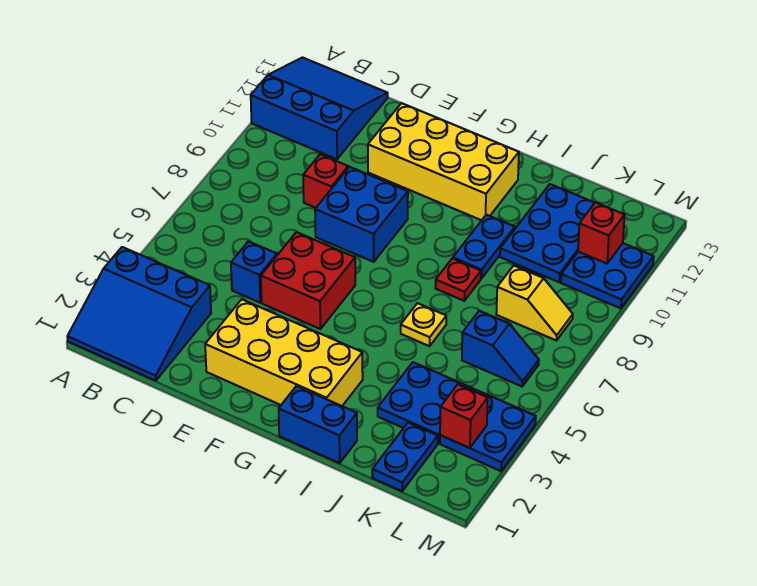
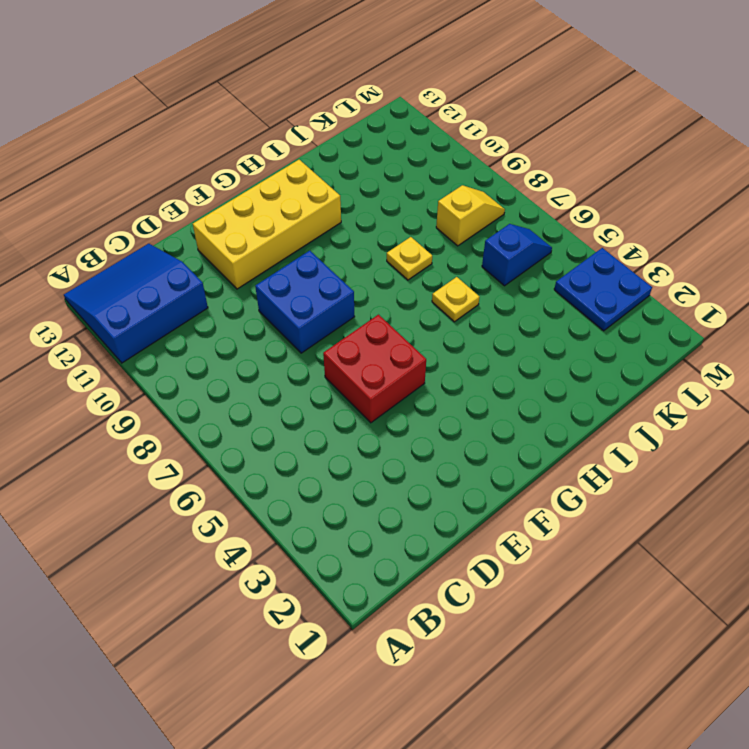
yellow 1x1 plate [387,237,432,280] -> red 1x1 plate [436,259,481,301]
none -> blue 3x3 slope [67,247,211,381]
none -> blue 1x1 brick [231,241,277,303]
none -> red 1x1 brick [303,154,348,208]

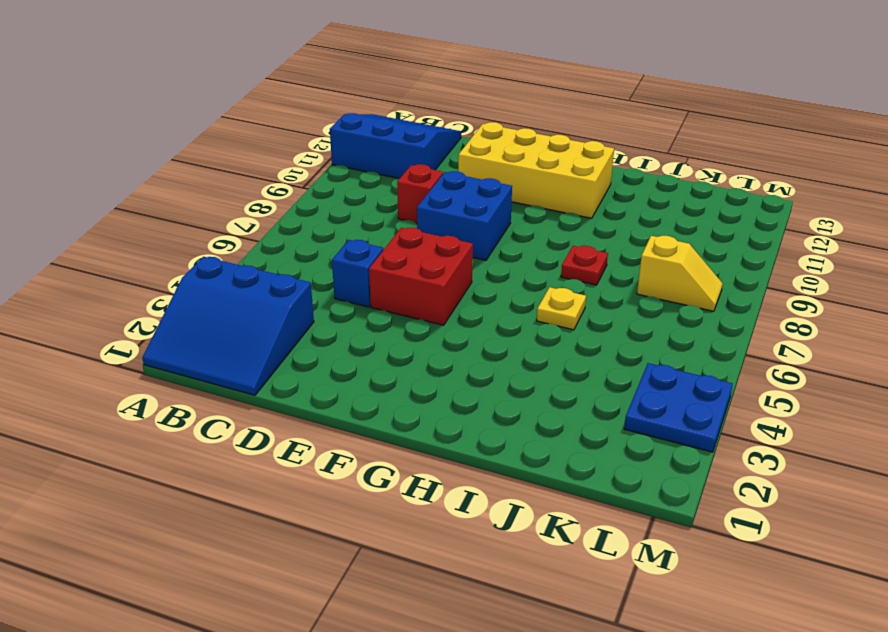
none -> yellow 2x4 brick [205,299,363,406]
none -> blue 1x2 brick [279,386,357,463]
none -> blue 1x2 plate [453,215,515,279]

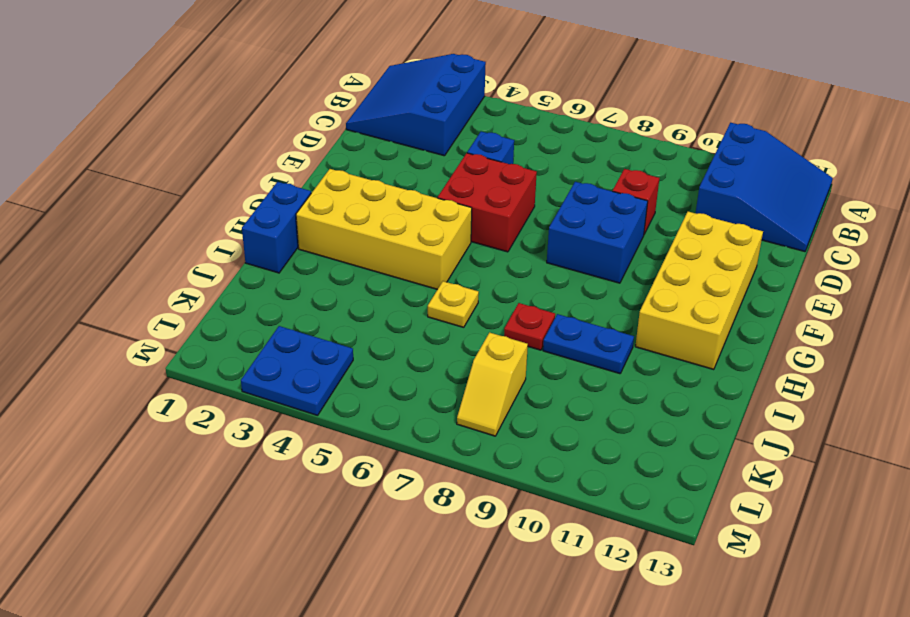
yellow 2x4 brick [296,169,472,289] -> yellow 2x4 brick turned to [205,299,363,406]
none -> blue 2x2 plate [378,362,473,443]
none -> blue 2x3 plate [500,184,594,282]
none -> blue 1x2 plate [372,423,438,491]

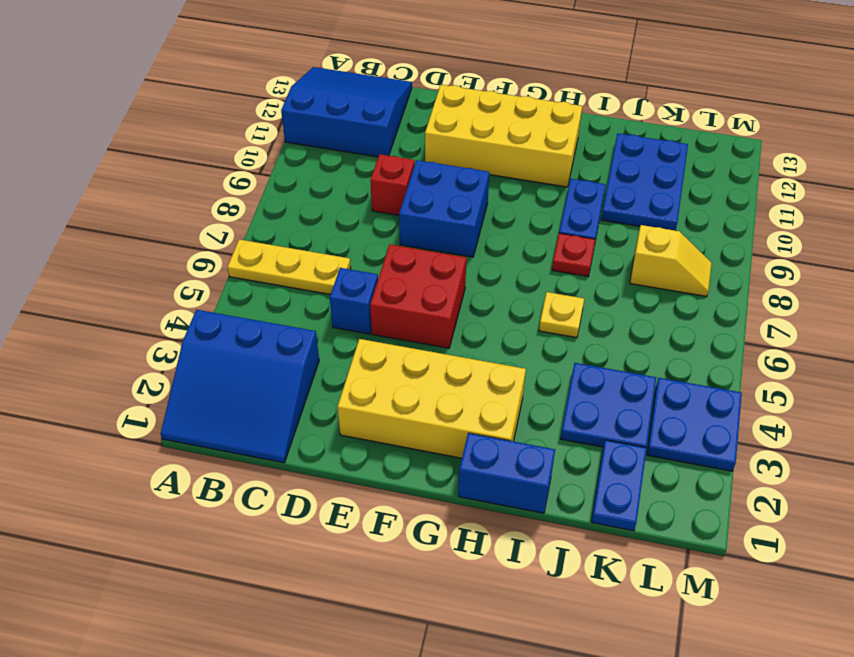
yellow 1x3 plate [227,239,351,294] -> none
none -> blue 1x2 slope [462,311,539,386]
none -> blue 2x2 plate [561,243,654,308]
none -> red 1x1 brick [440,384,488,448]

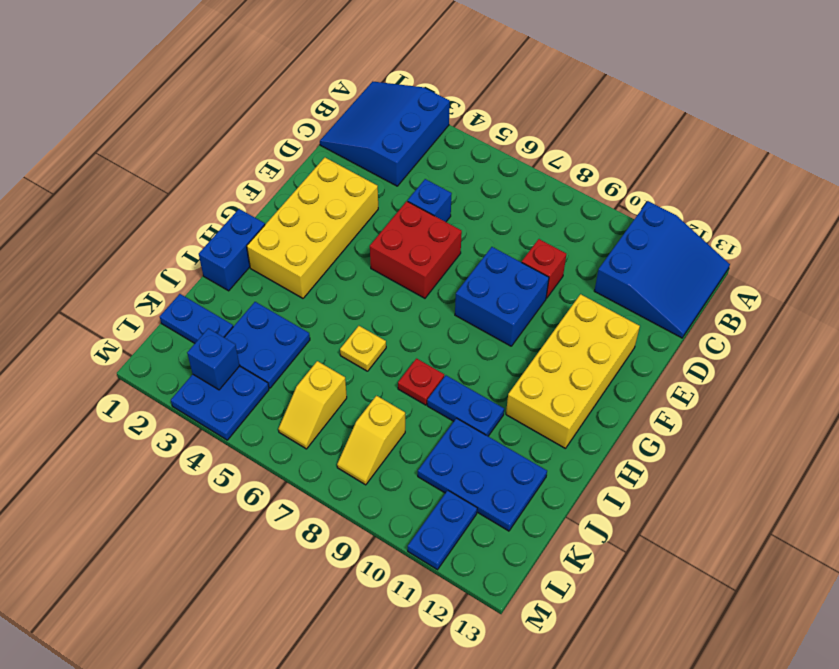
yellow 1x2 slope [278,361,347,449] -> blue 1x2 slope [462,311,539,386]
blue 1x1 brick [187,328,240,390] -> red 1x1 brick [440,384,488,448]
blue 1x2 plate [408,490,477,570] -> blue 2x2 plate [561,243,654,308]
none -> red 1x1 brick [578,203,625,263]

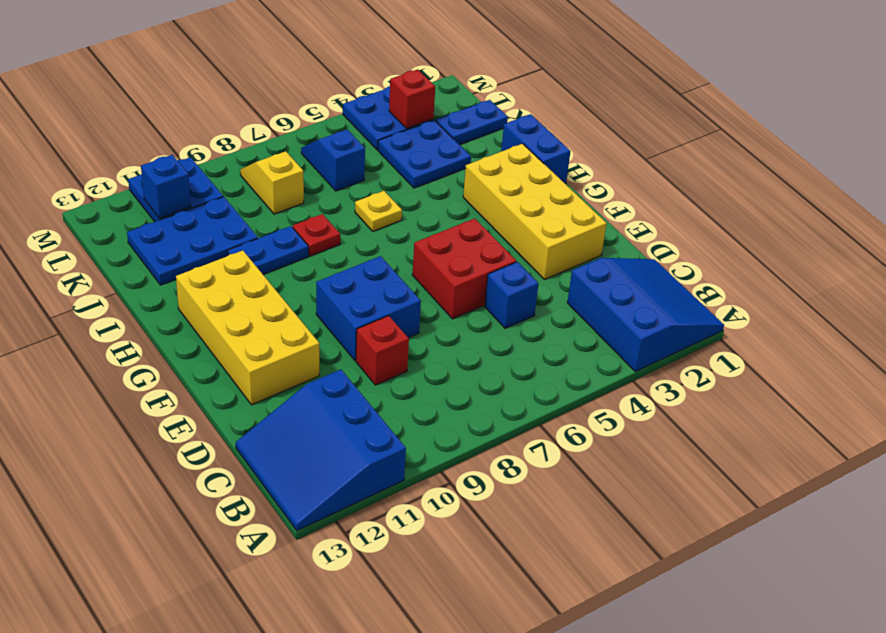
blue 1x1 brick [141,155,191,218] -> red 1x1 brick [578,203,625,263]

